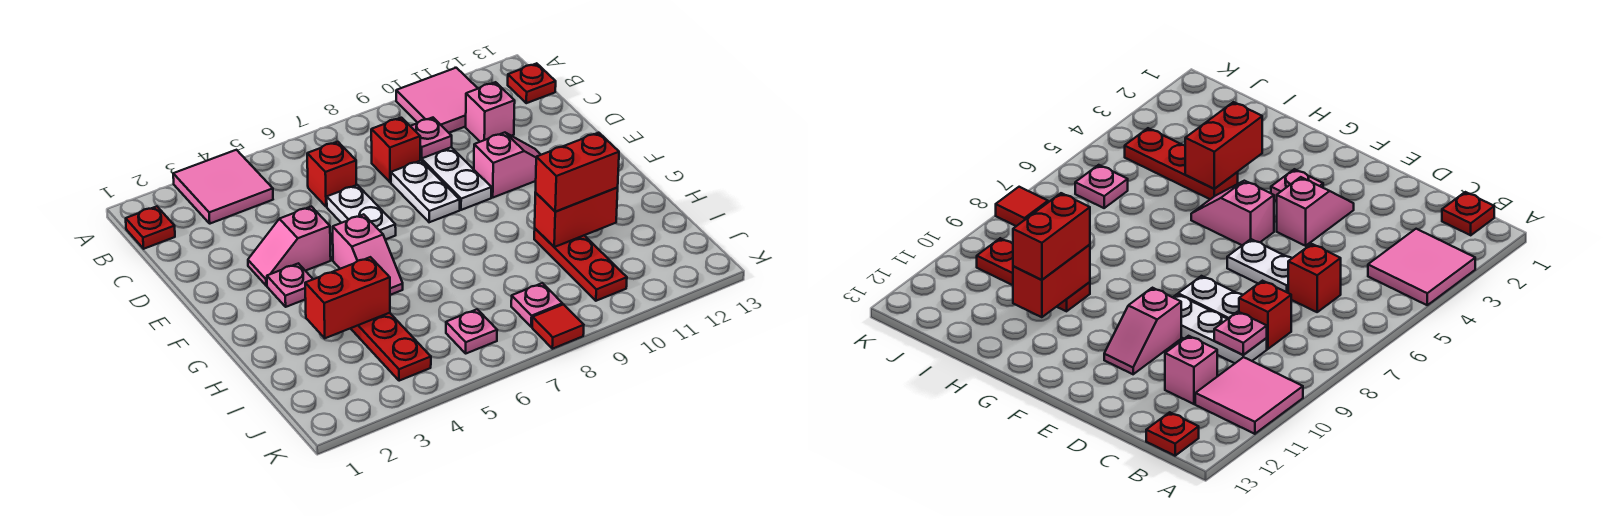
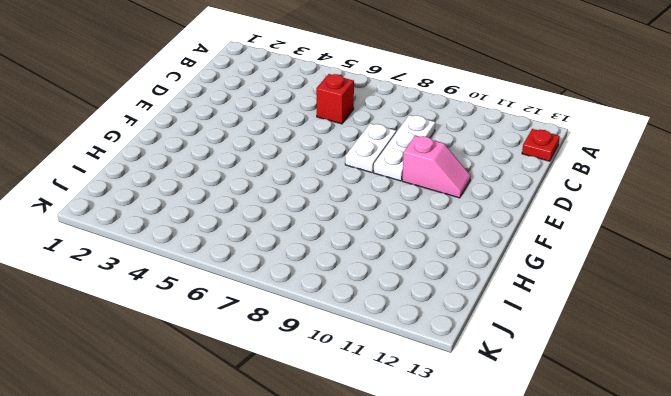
none -> pink 2x2 tile [173,150,273,224]
none -> pink 2x2 tile [396,68,478,133]
none -> red 1x1 plate [126,206,175,249]

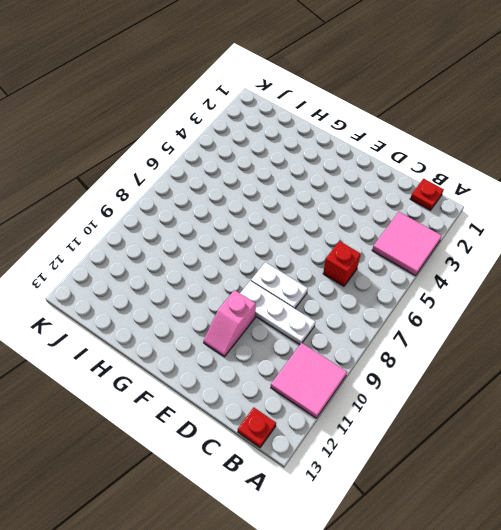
none -> red 1x1 brick [371,118,420,182]
none -> pink 1x1 brick [466,82,515,142]
none -> white 1x2 plate [327,185,396,240]

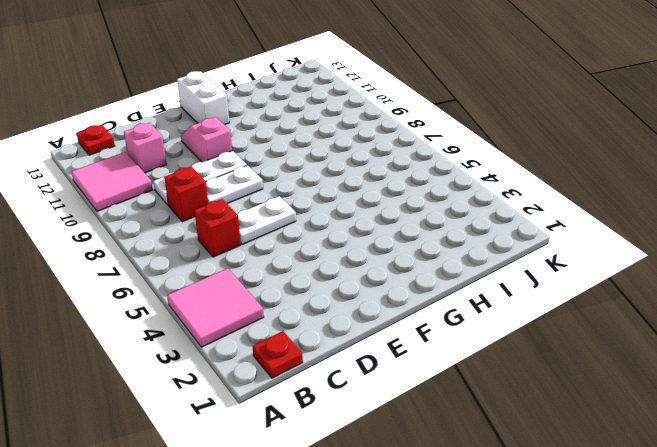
white 1x2 brick [177,71,229,125] -> none
none -> pink 1x2 slope [248,206,331,286]
none -> pink 1x1 plate [267,263,313,307]
none -> pink 1x2 slope [333,214,403,295]

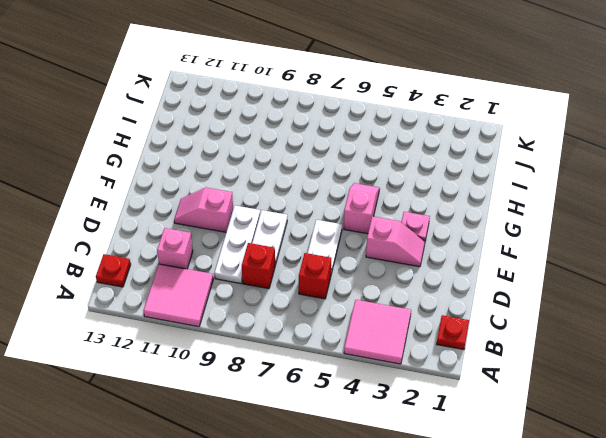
none -> red 1x3 plate [351,313,431,381]
none -> red 1x3 plate [534,229,627,301]
none -> pink 1x1 plate [446,309,497,353]

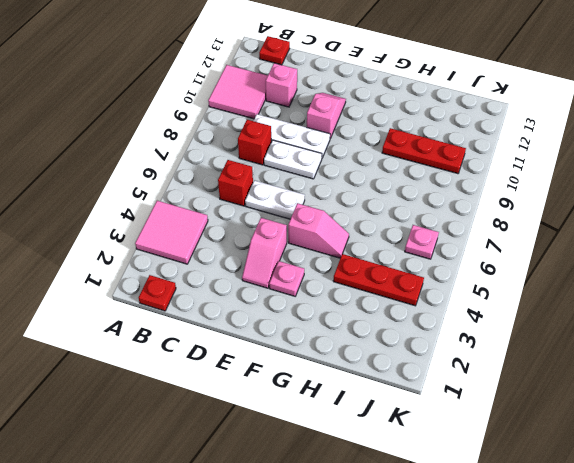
none -> pink 1x1 plate [511,283,563,327]
none -> red 1x1 tile [532,304,584,349]
none -> pink 1x1 plate [411,118,452,158]

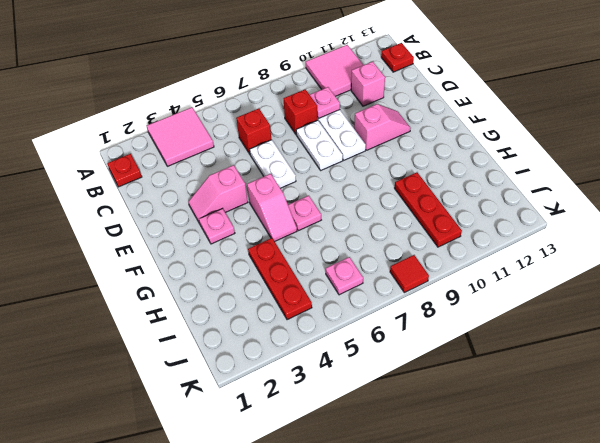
pink 1x1 plate [288,196,321,231] -> pink 1x1 plate moved to [511,283,563,327]
none -> red 1x2 brick [305,257,390,338]
none -> red 1x2 brick [535,188,618,247]
none -> red 1x2 brick [536,133,619,212]

